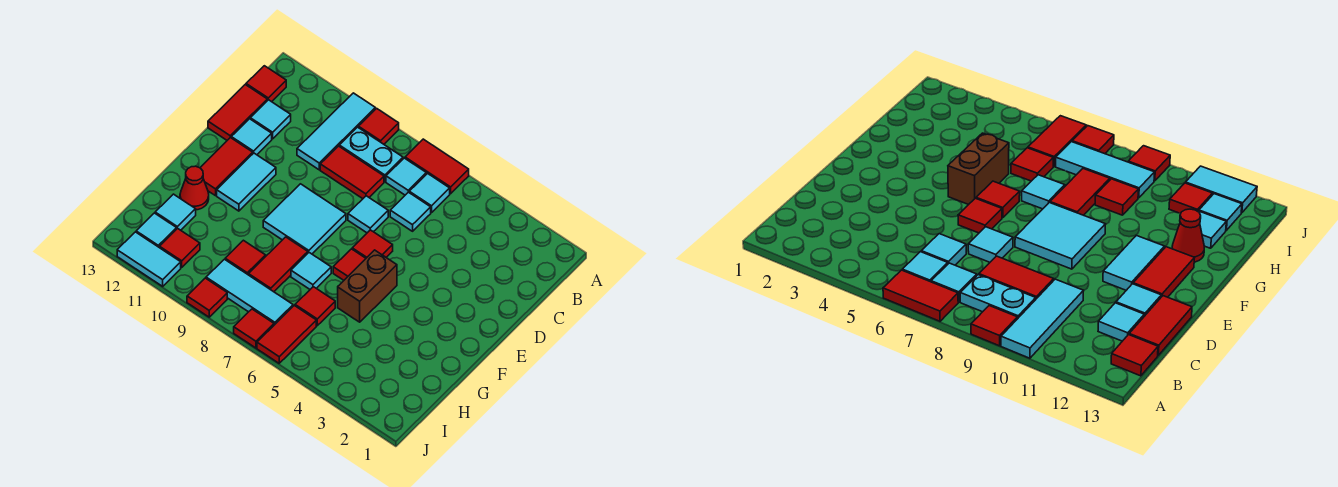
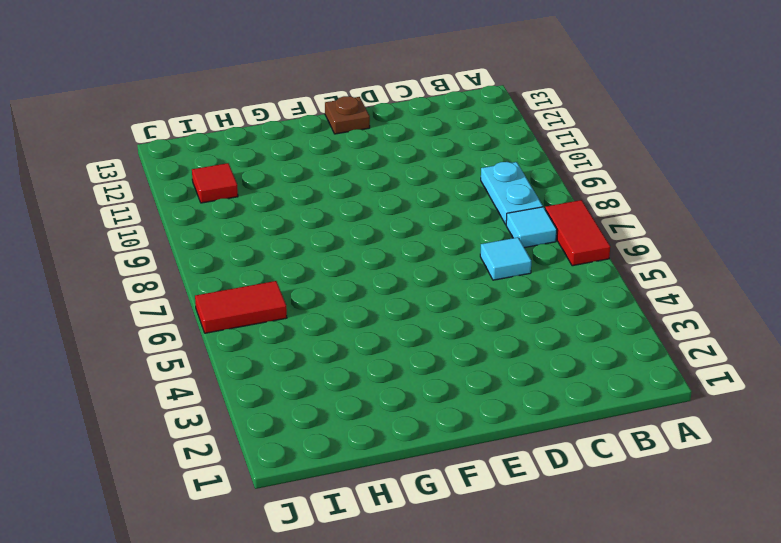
brown 1x1 plate [325,96,370,134] -> none
none -> red 1x1 tile [358,108,399,144]
none -> cyan 1x3 tile [297,93,375,170]
none -> cyan 1x1 tile [409,174,450,213]
none -> red 1x1 tile [246,66,286,102]

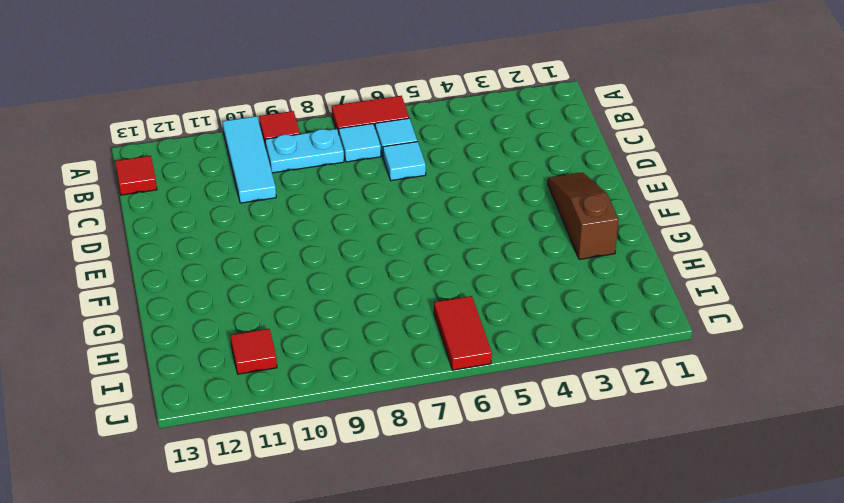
brown 1x3 slope [548,173,619,259] -> none
none -> red 1x2 tile [320,146,384,199]
none -> cyan 1x1 tile [250,100,291,139]
none -> red 1x2 tile [208,85,267,140]
none -> cyan 1x1 tile [348,196,388,233]

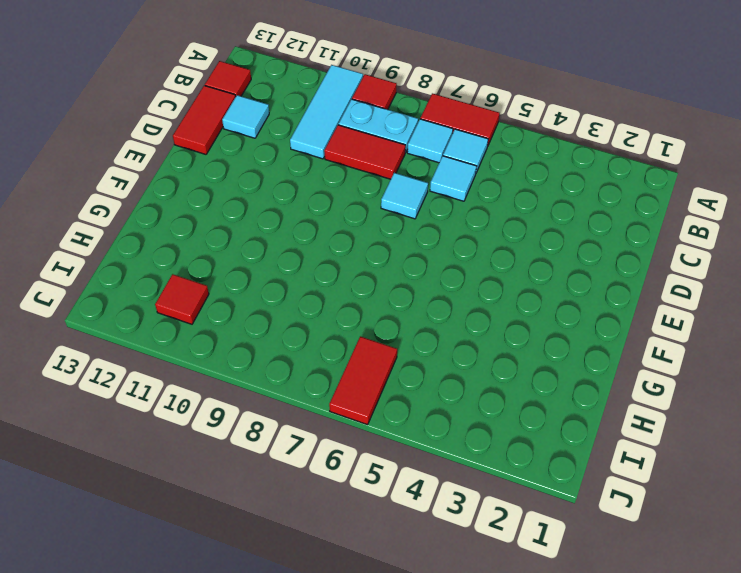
none -> cyan 1x1 tile [231,119,272,155]
none -> red 1x1 tile [352,230,393,258]
none -> cyan 2x2 tile [263,184,346,254]
none -> cyan 1x2 tile [217,153,276,211]

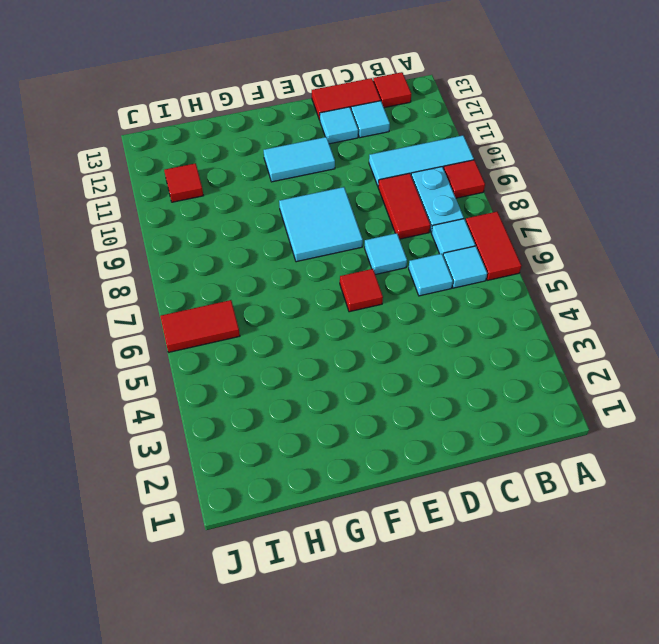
none -> red 1x2 tile [200,137,253,196]
none -> brown 1x2 brick [338,250,397,322]
none -> red 1x1 tile [333,249,366,280]
none -> cyan 1x1 tile [291,253,331,289]

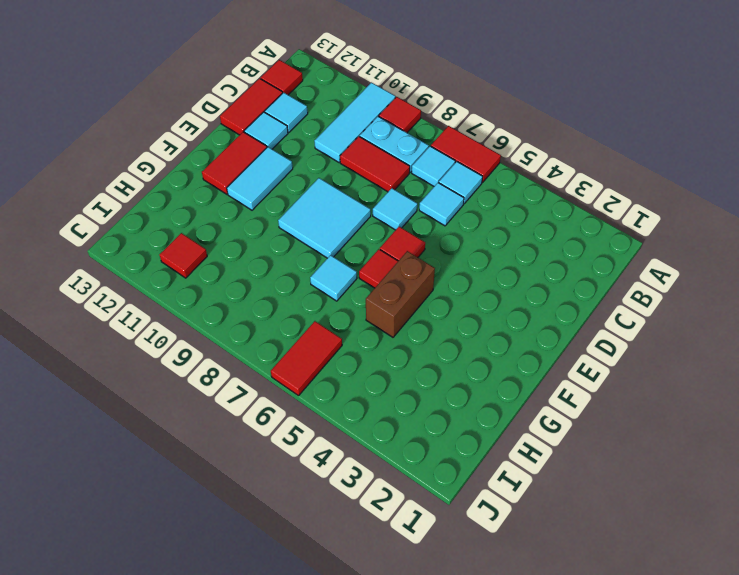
none -> red 1x2 tile [249,237,308,292]
none -> red 1x1 cone [180,166,209,210]
none -> red 1x1 tile [295,287,335,326]
none -> red 1x1 tile [225,240,266,275]

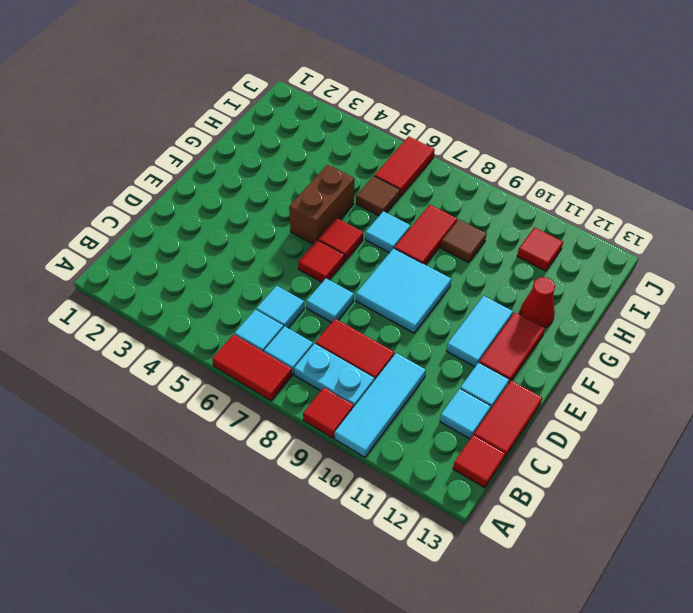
brown 1x1 tile [356,176,400,216] -> red 1x1 tile [295,287,335,326]
brown 1x1 tile [441,219,487,263] -> red 1x1 tile [225,240,266,275]
none -> cyan 1x1 tile [155,194,196,230]
none -> cyan 1x3 tile [206,259,293,325]
none -> cyan 1x1 tile [136,213,177,248]
none -> red 1x1 tile [234,309,274,348]

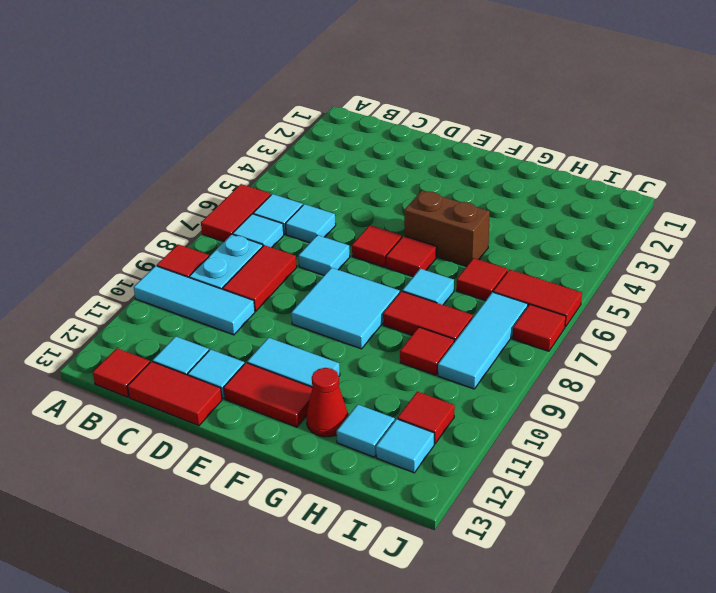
none -> red 1x1 tile [187,278,227,317]
none -> cyan 1x2 tile [117,232,181,286]

